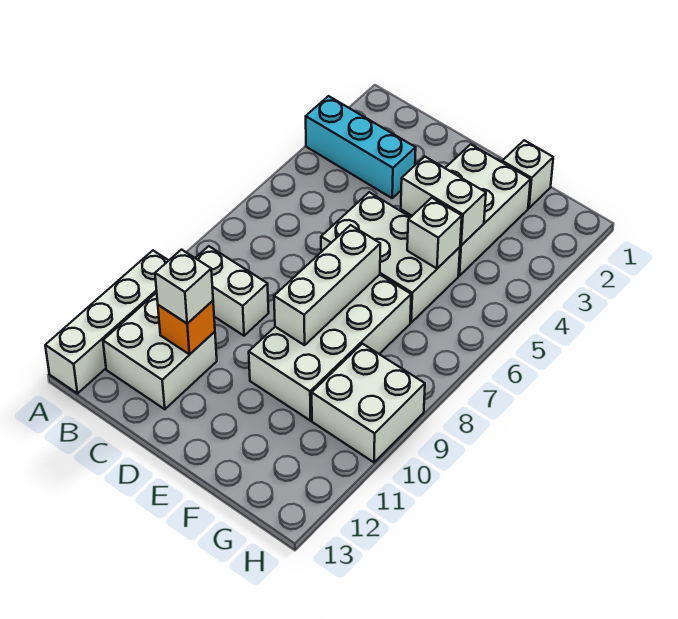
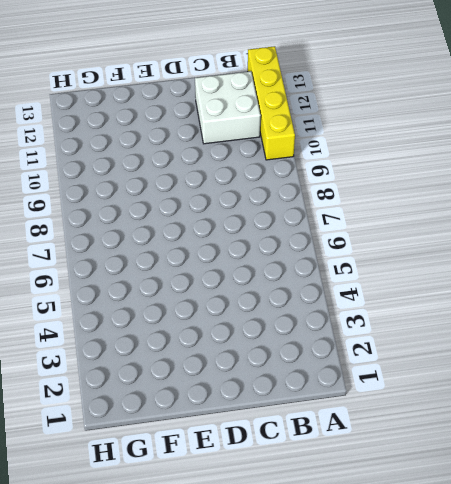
yellow 1x4 brick [248,46,295,160] -> white 1x4 brick [45,251,169,394]
none -> cyan 1x3 brick [306,96,416,198]
none -> white 1x2 brick [196,246,269,336]
none -> white 2x3 brick [321,192,460,322]

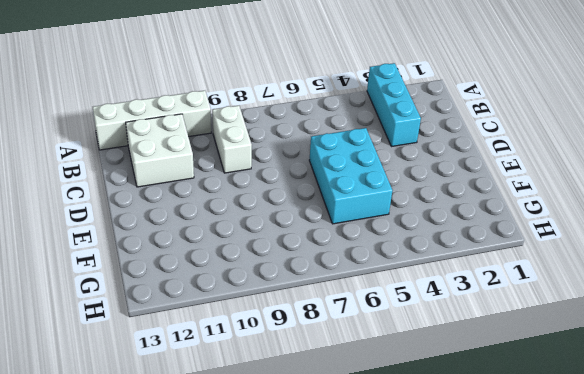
cyan 2x3 brick [309,128,392,224] -> white 2x3 brick [321,192,460,322]
none -> white 2x3 brick [401,144,531,276]
none -> white 2x4 brick [249,275,411,421]
none -> white 1x1 brick [502,140,553,208]

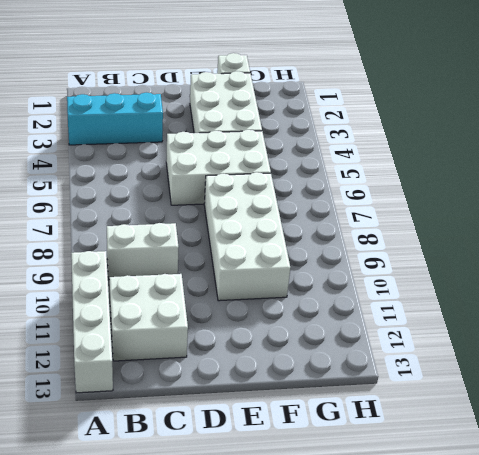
none -> white 2x2 brick [312,344,425,462]
none -> orange 1x1 brick [158,301,215,354]
none -> white 1x2 brick [401,157,486,245]

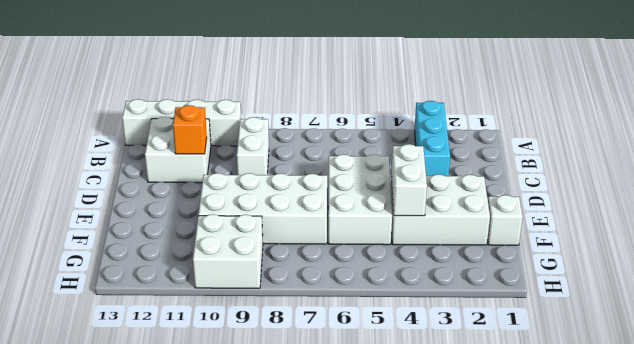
none -> white 1x3 brick [274,225,380,345]
none -> white 1x1 brick [407,198,462,269]
none -> white 1x1 brick [155,250,213,323]

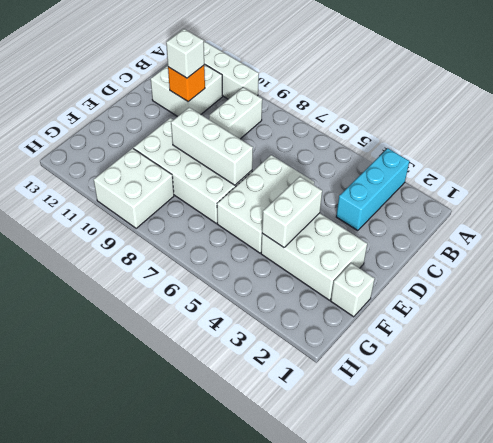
none -> white 1x1 brick [407,198,462,269]

